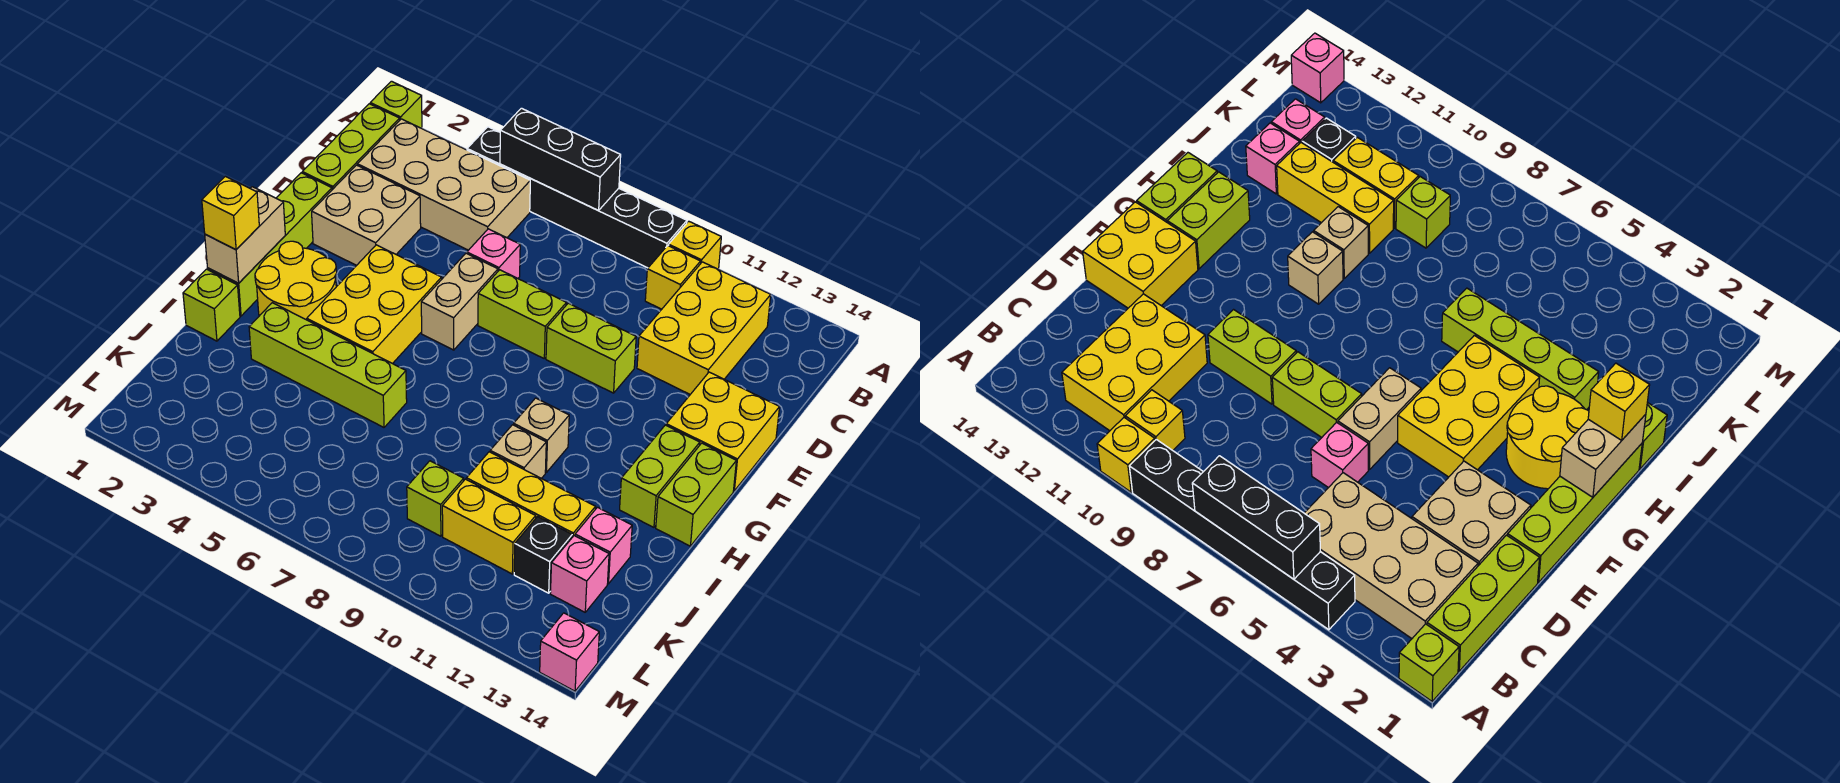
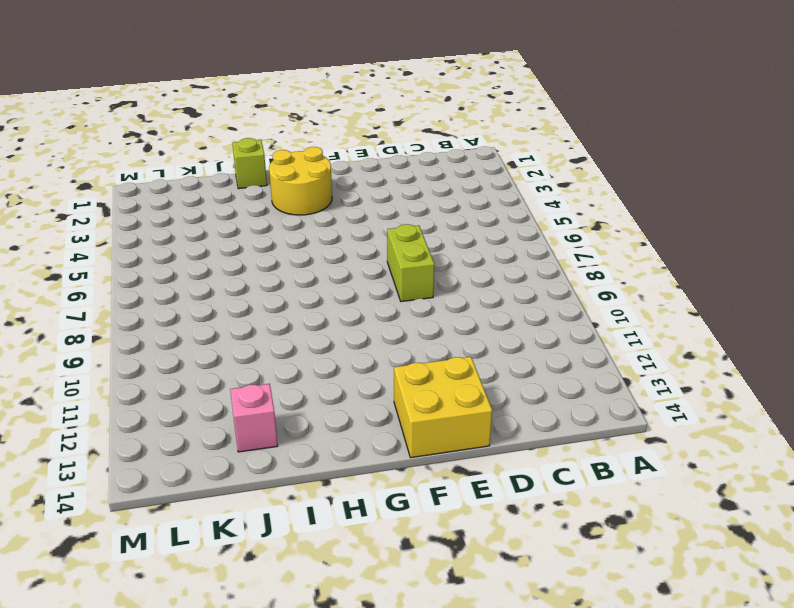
none -> lime 1x1 brick [370,81,422,128]
none -> black 1x6 brick [467,127,687,268]
none -> yellow 1x1 brick [669,221,721,269]
none -> lime 1x3 brick [302,104,400,190]

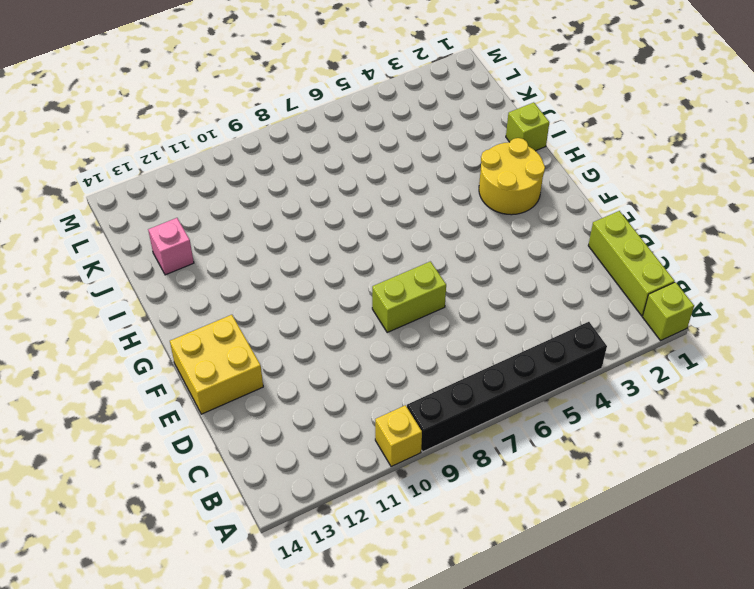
none -> tan 2x4 brick [357,119,530,250]
none -> yellow 1x1 brick [645,246,701,309]
none -> yellow 2x3 brick [637,262,771,394]
none -> tan 2x2 brick [312,165,421,265]

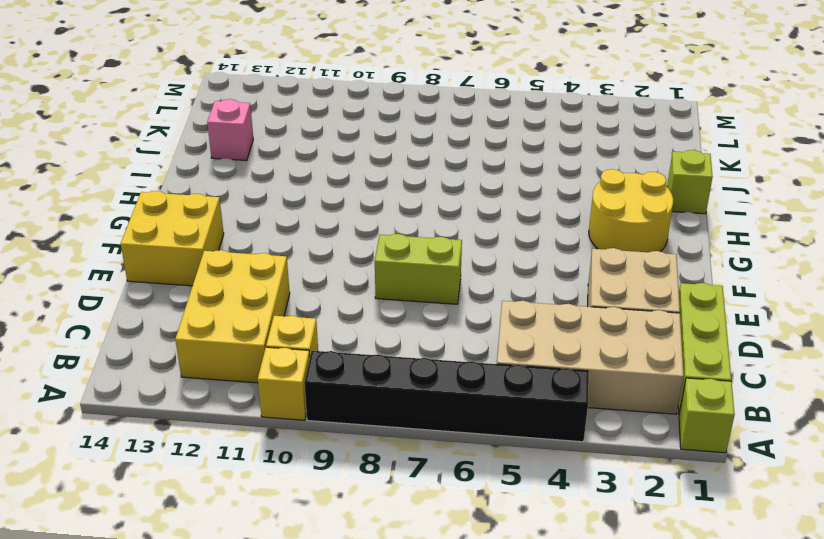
none -> pink 1x1 brick [467,229,520,278]
none -> lime 1x4 brick [208,173,332,316]
none -> tan 1x2 brick [421,253,498,350]
none -> lime 1x2 brick [546,303,636,393]

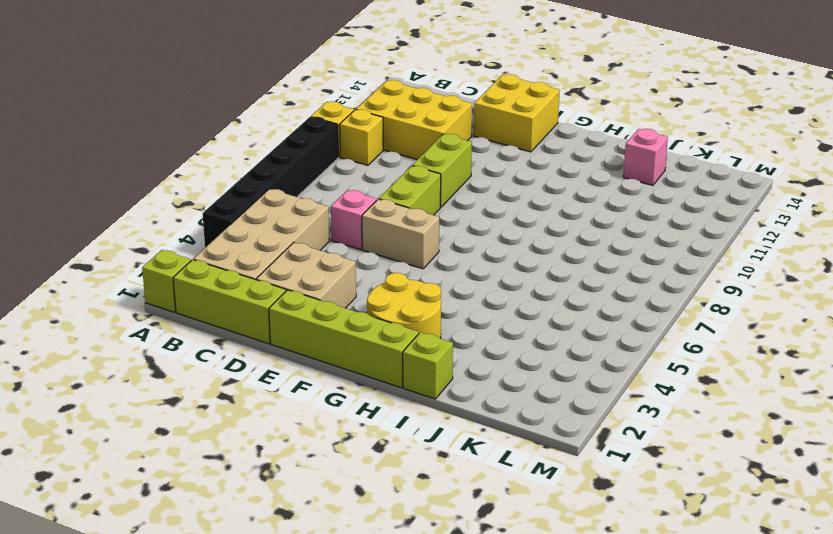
none -> yellow 2x3 brick [307,245,442,364]
none -> lime 1x2 brick [620,425,700,527]
none -> lime 1x2 brick [656,443,736,546]
none -> tan 1x1 brick [514,398,569,472]

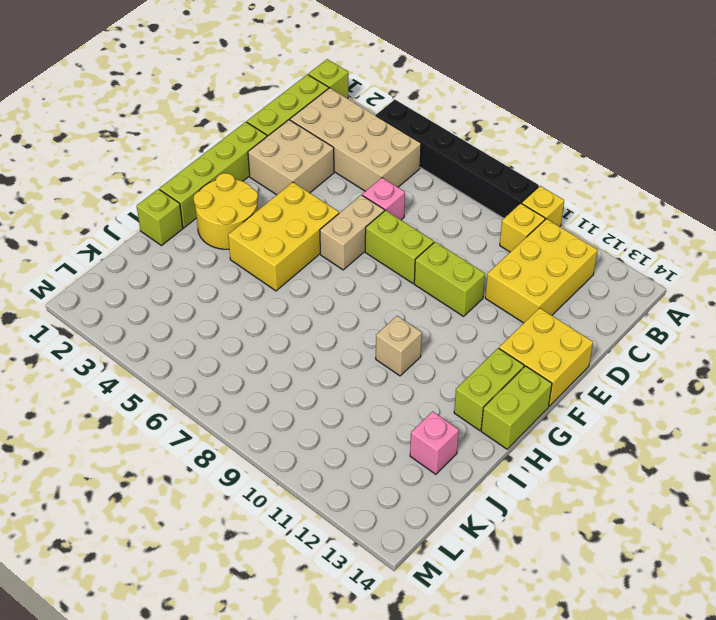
none -> lime 1x4 brick [249,303,407,427]
none -> tan 1x1 brick [490,425,546,478]
none -> yellow 1x3 brick [466,452,595,537]
none -> lime 1x1 brick [407,461,464,536]

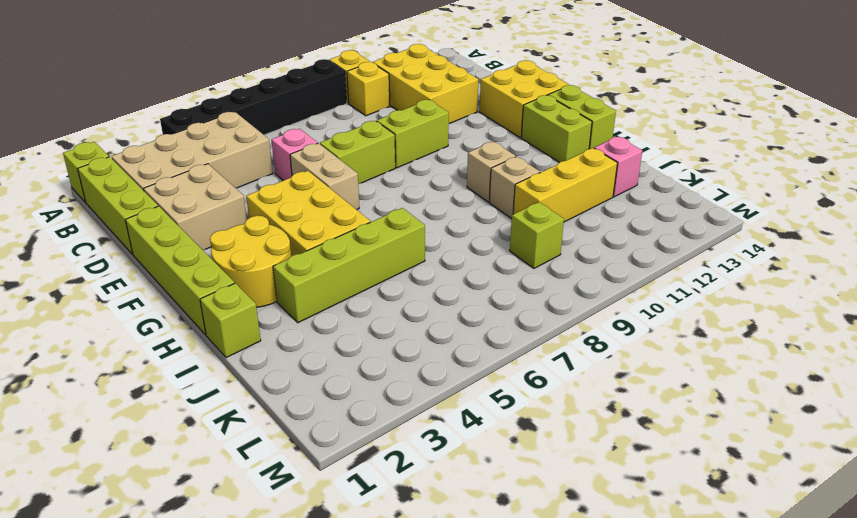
none -> yellow 1x2 brick [442,479,536,574]
none -> black 1x1 brick [514,517,572,593]
none -> pink 1x1 brick [550,536,609,612]
none -> pink 1x1 brick [540,613,599,691]

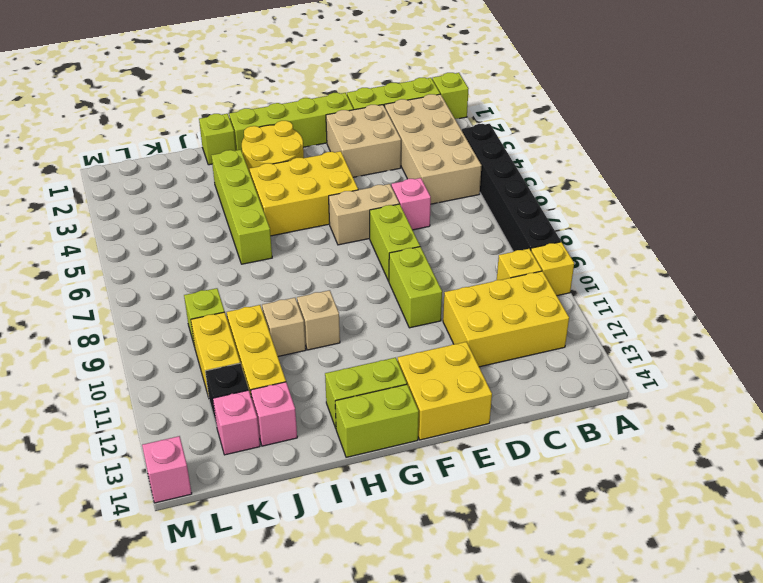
none -> black 1x3 brick [500,108,621,210]
none -> tan 1x2 brick [205,187,285,283]
none -> yellow 1x1 brick [202,176,259,250]

